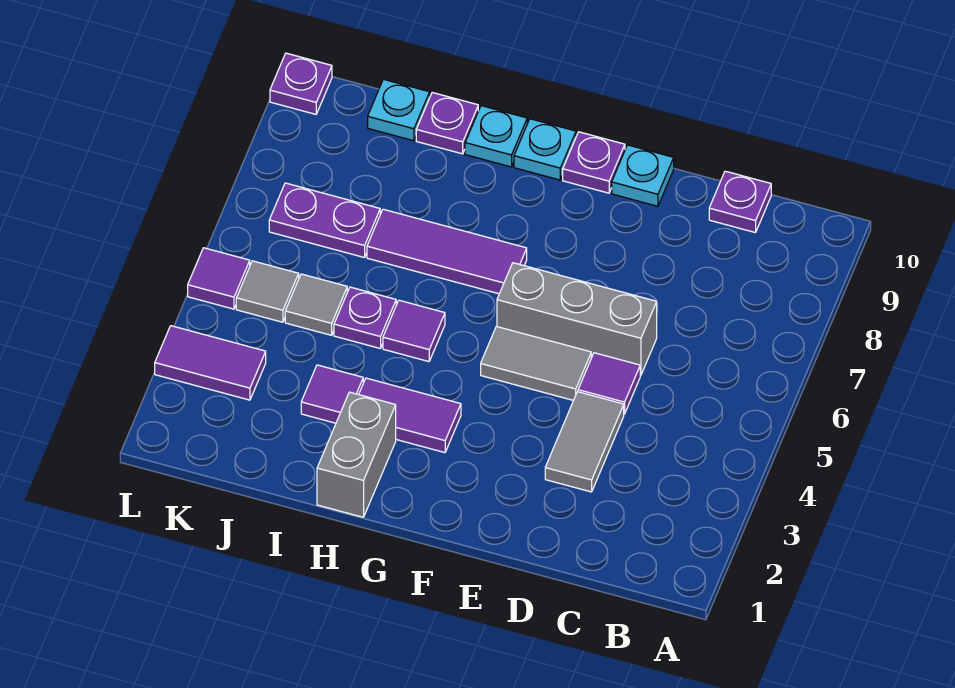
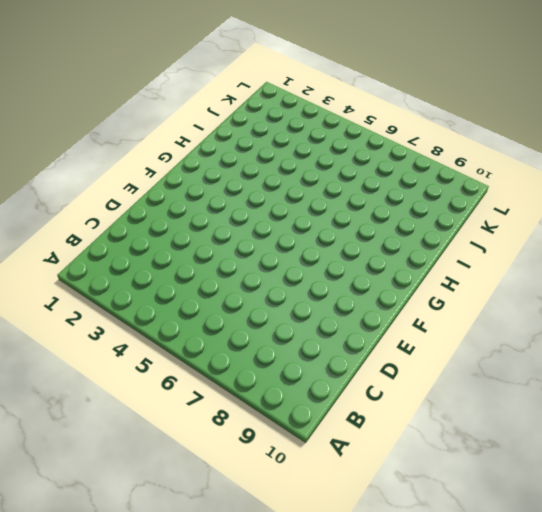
none -> purple 1x1 plate [709,171,771,233]
none -> grey 1x2 tile [545,392,624,492]
none -> purple 1x1 tile [578,353,640,414]

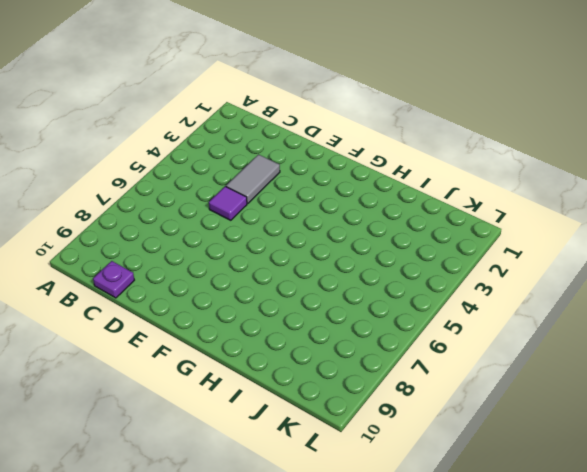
none -> grey 1x3 brick [497,263,657,375]
none -> grey 1x2 tile [481,326,591,400]
none -> cyan 1x1 plate [612,145,674,206]

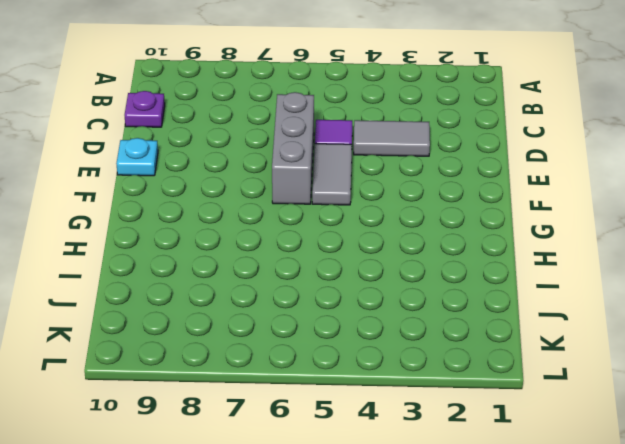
none -> purple 1x1 plate [563,132,625,193]
none -> purple 1x2 tile [359,378,461,453]
none -> purple 1x3 tile [367,209,527,294]

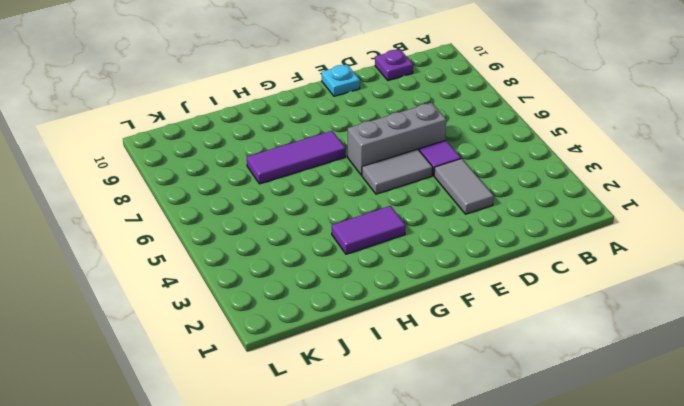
none -> purple 1x1 plate [563,132,625,193]
none -> cyan 1x1 plate [514,119,576,180]
none -> grey 1x2 brick [317,392,396,517]

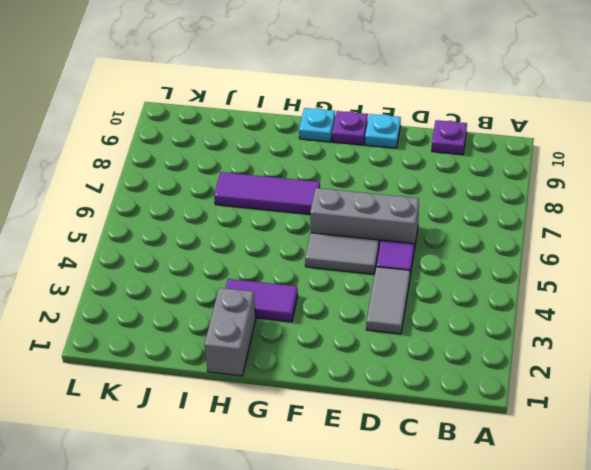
none -> purple 1x1 tile [383,300,445,362]
none -> cyan 1x1 plate [465,106,527,167]
none -> purple 1x1 tile [301,365,363,423]

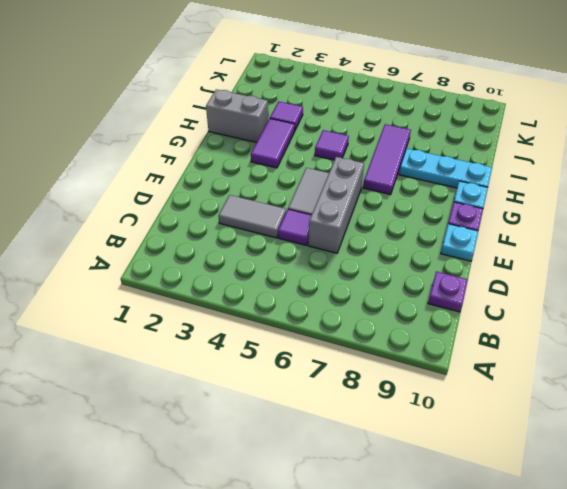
cyan 1x3 plate [399,148,492,188] -> cyan 1x1 plate [465,106,527,167]
none -> purple 1x1 plate [334,287,396,348]
none -> purple 1x1 plate [416,93,478,154]
none -> grey 1x1 tile [285,274,347,335]

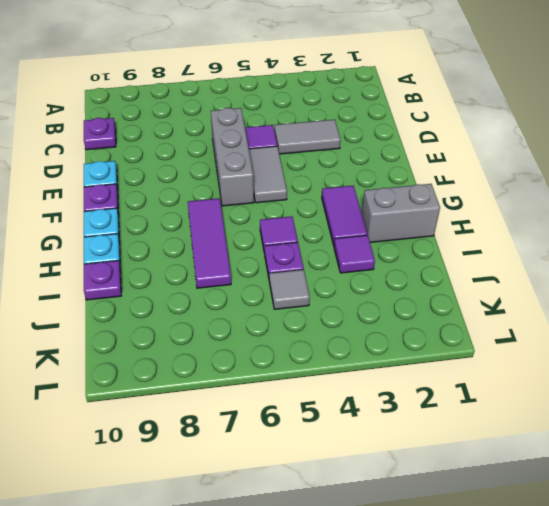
none -> purple 1x2 plate [269,183,380,258]
none -> cyan 1x1 plate [368,79,430,141]
none -> purple 1x2 tile [155,326,266,400]

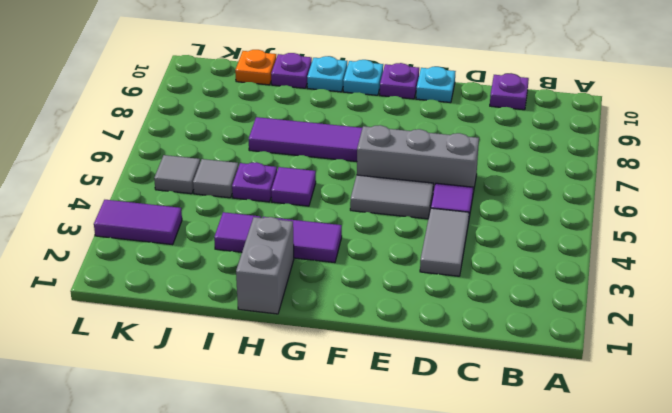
orange 1x1 plate [235,50,276,85] -> cyan 1x1 plate [368,79,430,141]
none -> purple 1x2 plate [269,183,380,258]
none -> purple 1x1 tile [188,248,250,309]
none -> purple 1x1 plate [270,53,332,114]

